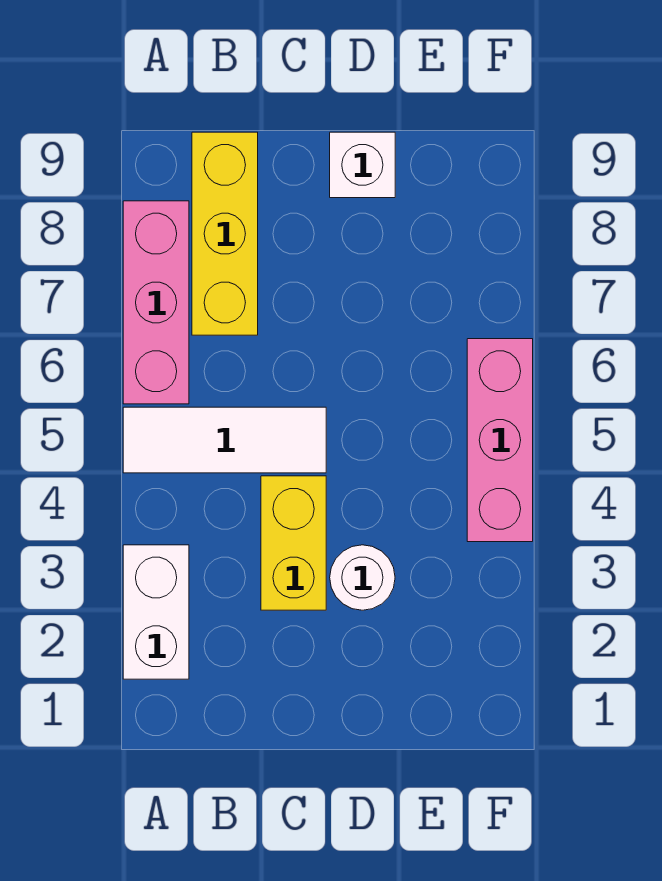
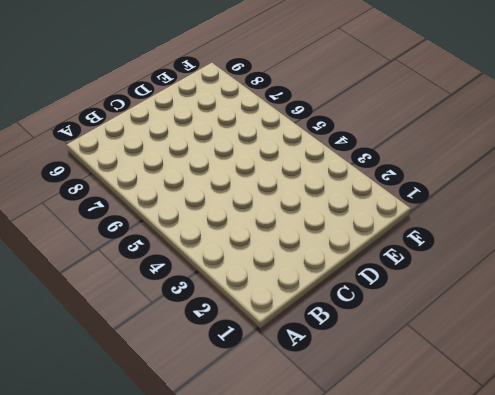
none -> white 1x2 brick [123,545,189,679]
none -> white 1x3 tile [123,407,326,473]

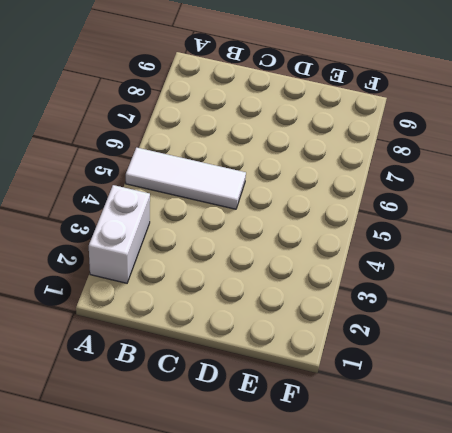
none -> pink 1x3 brick [123,201,189,404]
none -> yellow 1x3 brick [192,132,258,335]

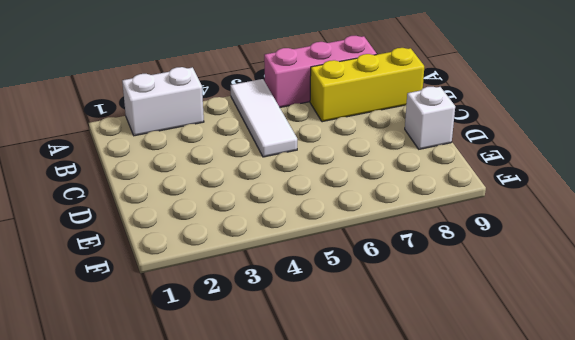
none -> yellow 1x2 brick [261,476,326,610]
none -> white 1x1 round brick [330,545,395,610]

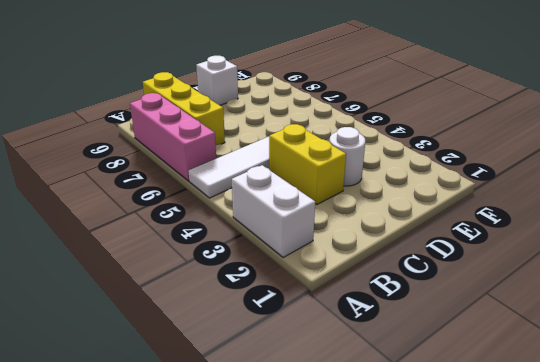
none -> pink 1x3 brick [467,339,533,542]

